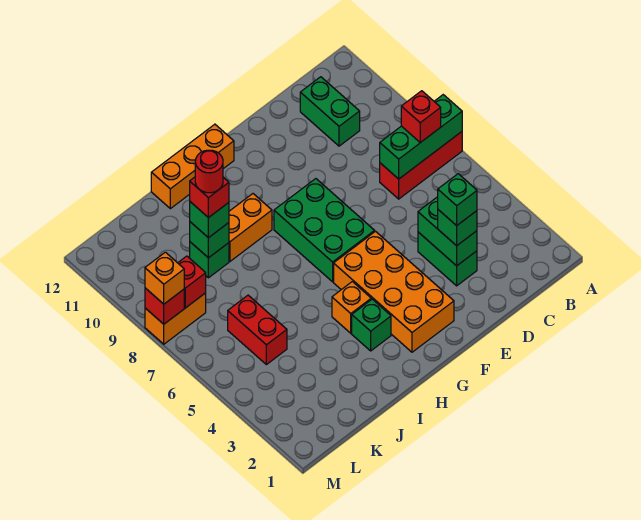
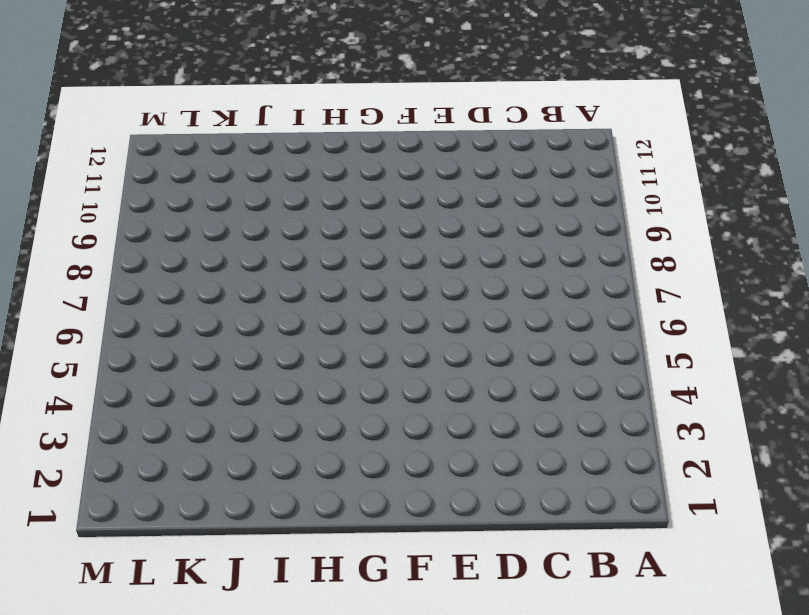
none -> red 1x3 brick [380,132,462,199]
none -> green 1x2 brick [300,77,360,146]
none -> green 1x2 brick [418,232,477,286]

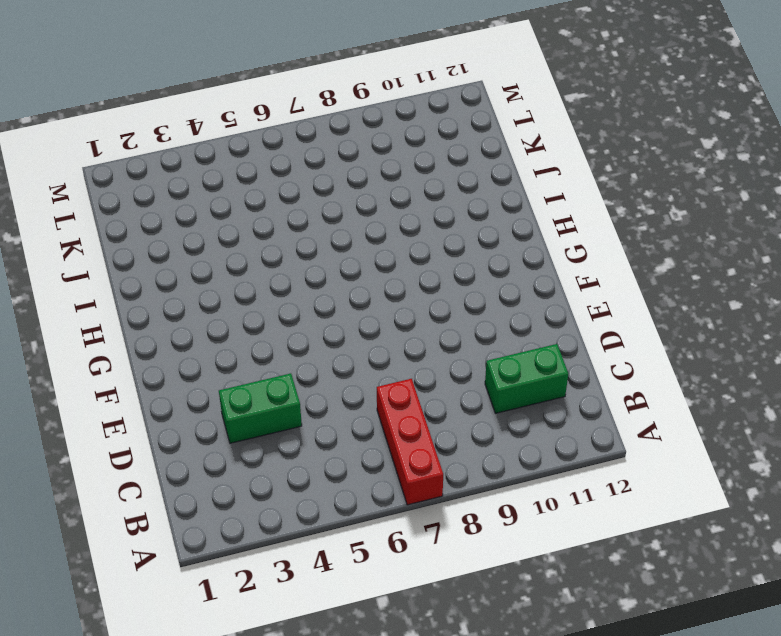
none -> orange 2x4 brick [334,231,454,352]
none -> green 2x3 brick [274,179,375,282]
none -> orange 1x3 brick [151,124,234,209]

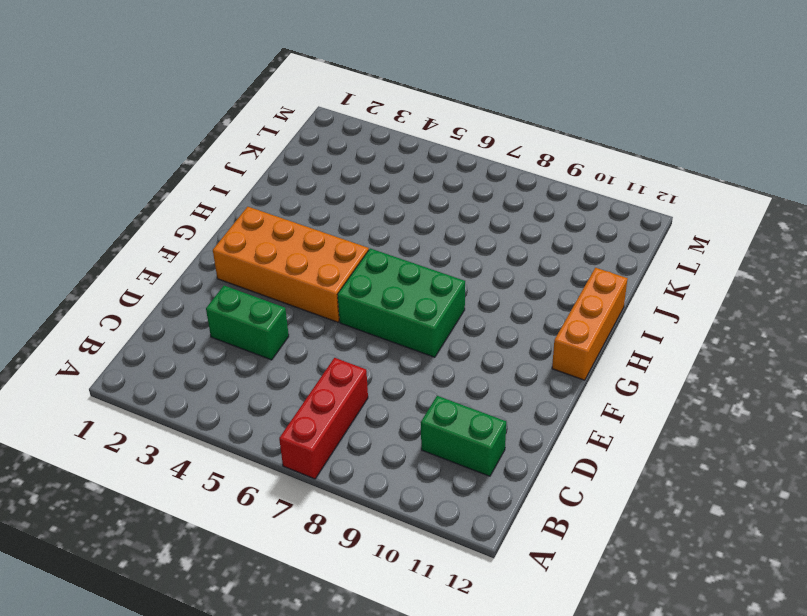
none -> green 1x1 brick [352,299,391,351]
none -> orange 1x1 brick [332,282,371,333]
none -> orange 1x2 brick [229,194,272,261]

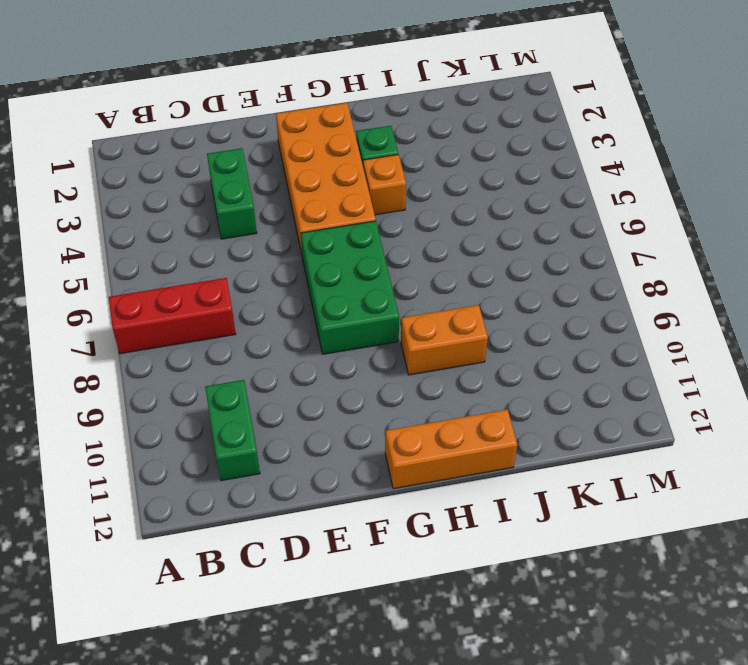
none -> green 1x1 brick [190,242,229,278]
none -> red 1x2 brick [228,295,287,365]
none -> orange 1x2 brick [145,293,206,344]

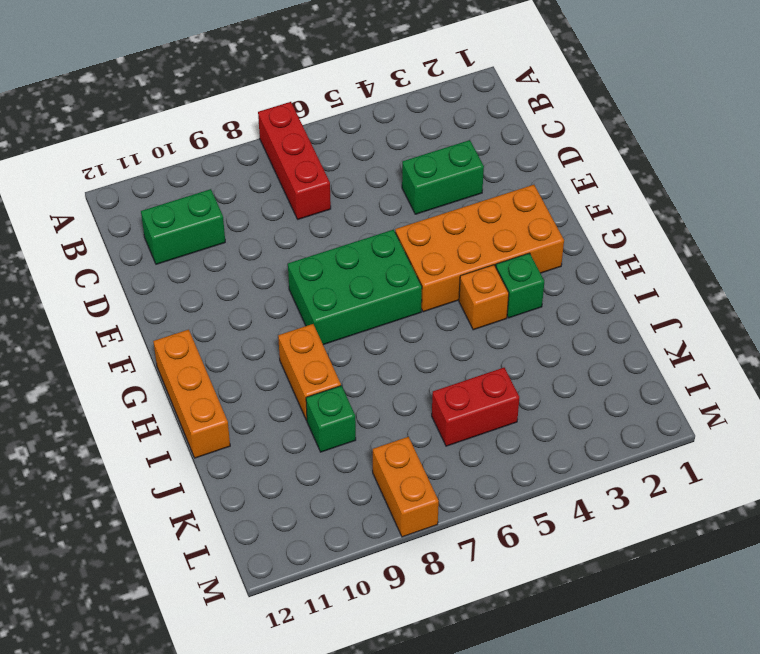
none -> green 1x3 brick [380,95,462,179]
none -> green 1x2 brick [418,197,477,266]
none -> green 1x1 brick [190,222,229,258]

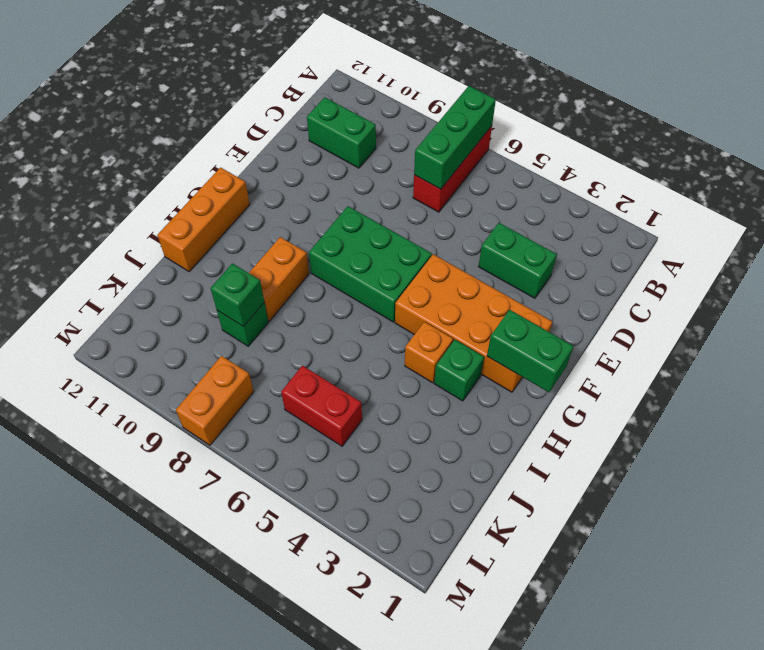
green 1x2 brick [487,310,573,392] -> green 1x2 brick moved to [418,197,477,266]
none -> red 1x1 brick [178,256,206,308]
none -> red 1x1 brick [145,288,184,324]
none -> red 1x1 brick [401,91,441,143]

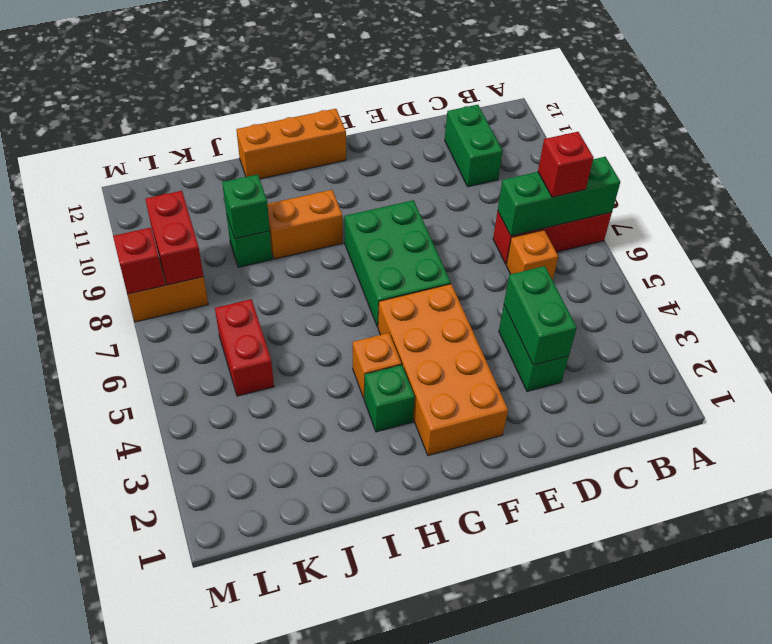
orange 1x1 brick [506,230,558,280] -> orange 1x1 brick moved to [145,252,184,304]
red 1x2 brick [145,191,204,285] -> red 1x1 brick [178,256,206,308]
none -> green 1x1 brick [438,210,477,246]
none -> green 1x1 brick [190,202,229,238]
none -> green 1x1 brick [438,174,477,226]

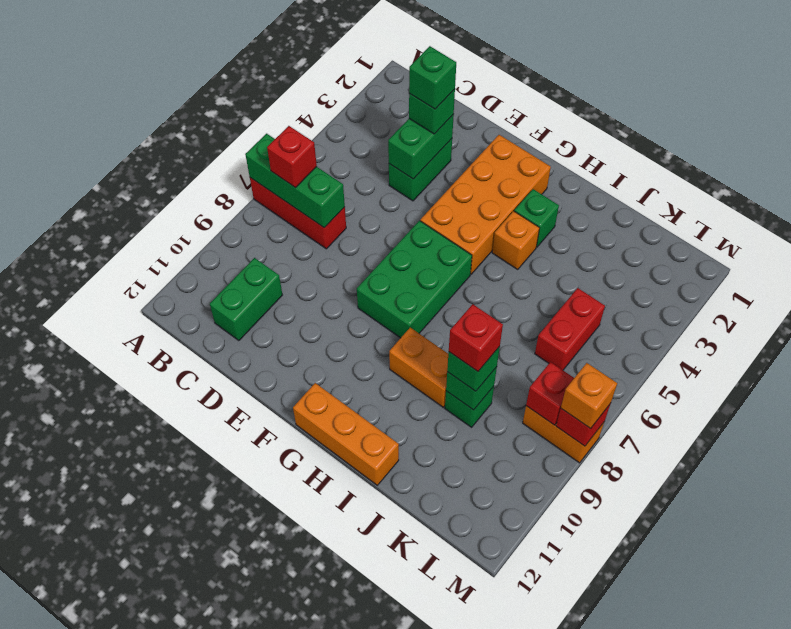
none -> red 1x1 round brick [195,150,223,193]

